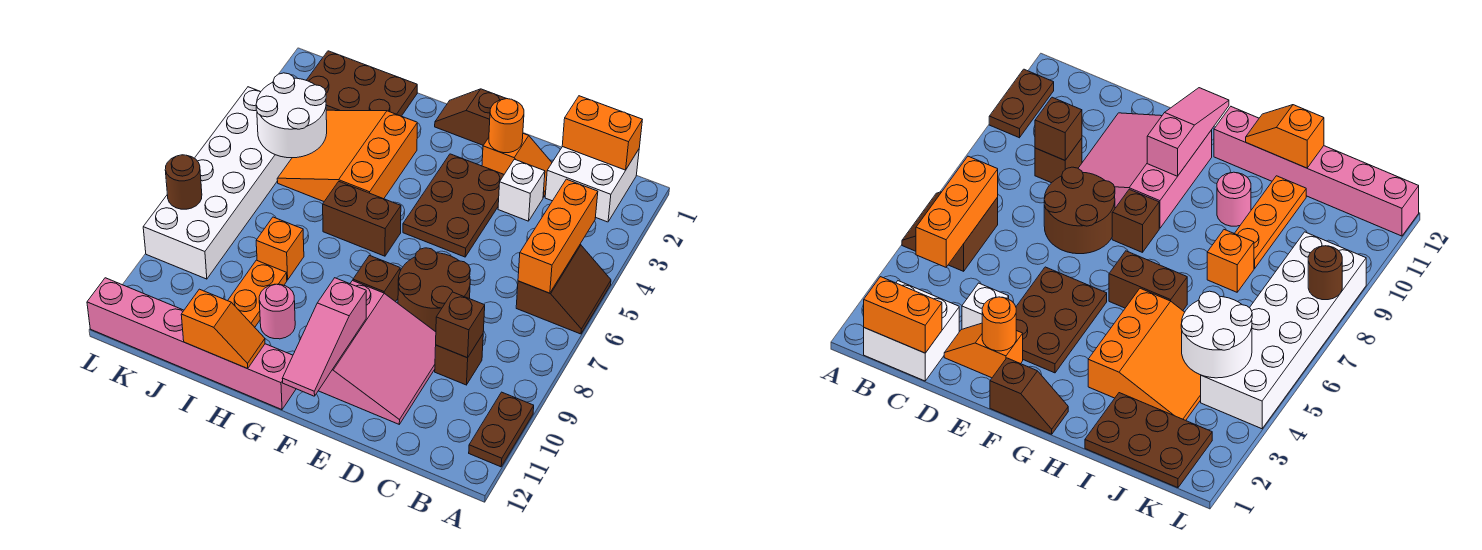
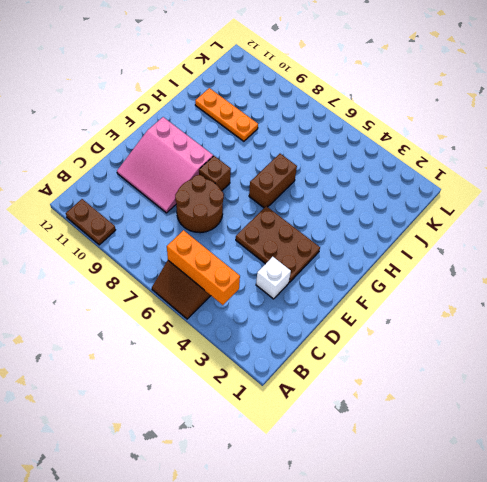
none -> white 2x2 brick [545,147,639,222]
none -> brown 1x1 brick [435,334,483,385]
none -> orange 1x2 slope [482,134,552,197]

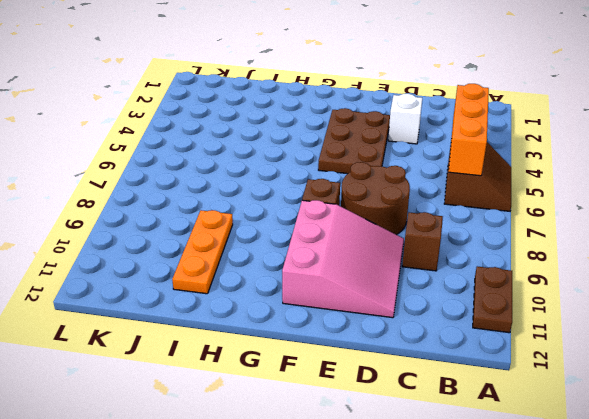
none -> white 2x2 brick [545,147,639,222]
none -> orange 1x2 slope [482,134,552,197]
none -> brown 1x2 slope [435,89,506,145]

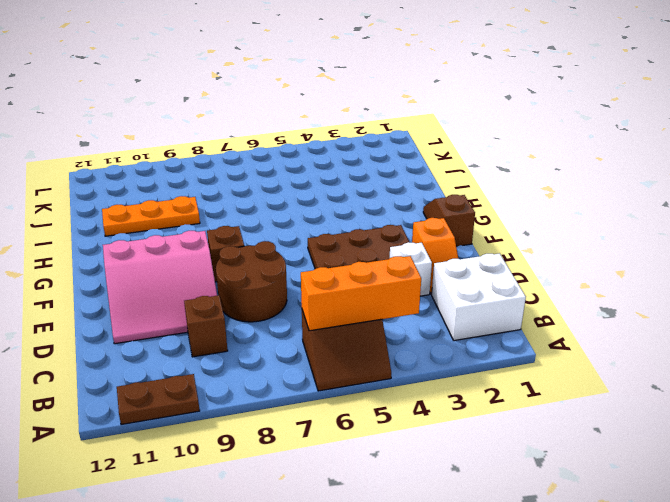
none -> brown 1x2 brick [323,182,401,256]
none -> pink 1x6 brick [87,278,296,410]
none -> orange 3x3 slope [277,110,417,201]

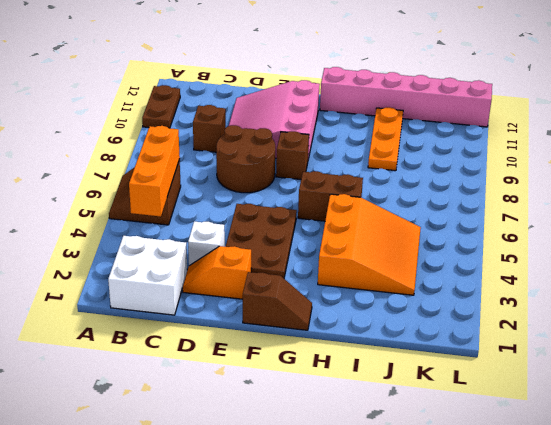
none -> pink 1x1 round brick [259,284,295,339]
none -> brown 2x3 plate [306,51,417,116]
none -> orange 1x1 brick [256,217,304,280]

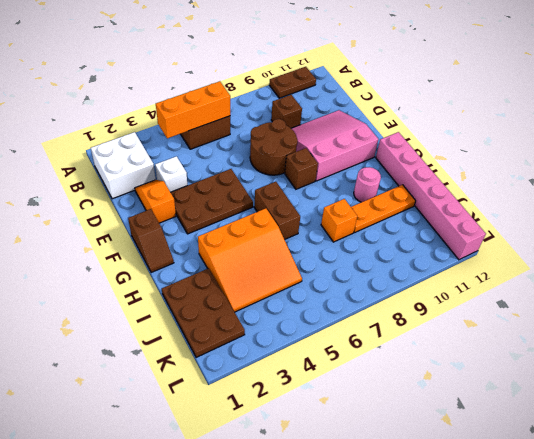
none -> white 2x6 brick [143,87,292,279]
none -> orange 1x2 brick [562,96,642,170]
none -> brown 1x1 brick [436,292,485,358]

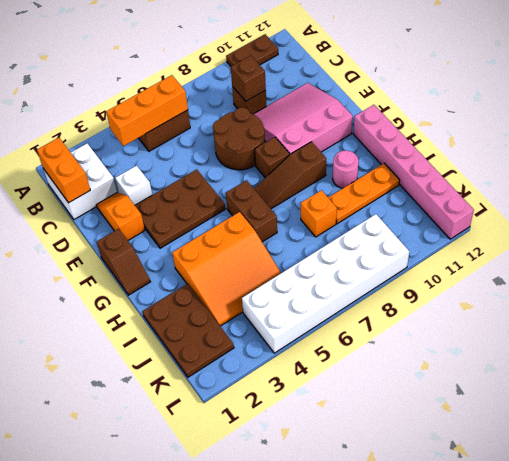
brown 1x3 slope [254,142,326,209] -> none
none -> orange 1x1 round brick [489,99,524,153]
none -> pink 1x3 slope [282,278,366,396]
none -> orange 1x2 slope [181,289,265,369]

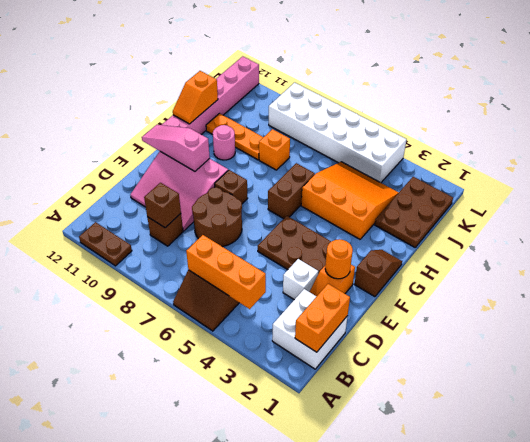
none -> white 2x2 round brick [256,73,327,158]
none -> brown 1x1 round brick [165,155,202,209]

